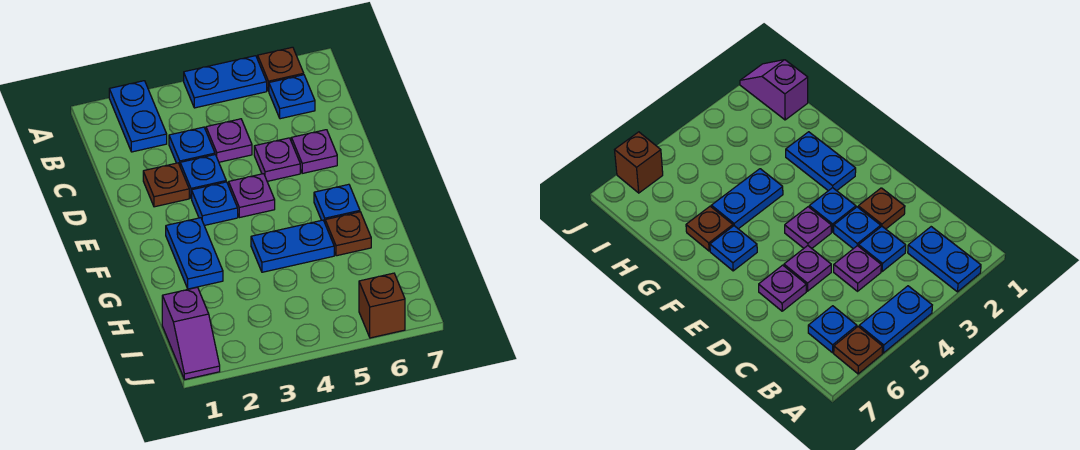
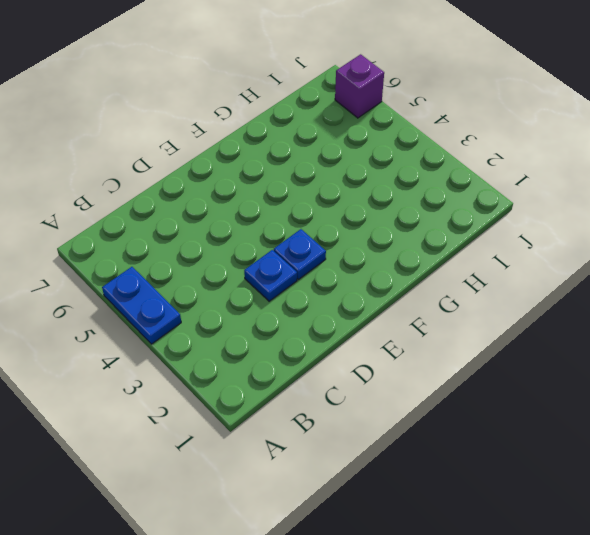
purple 1x1 brick [335,54,384,118] -> brown 1x1 brick [359,273,405,338]
none -> blue 1x2 plate [109,81,167,152]
none -> brown 1x1 plate [258,47,304,91]
none -> blue 1x1 plate [269,75,315,119]

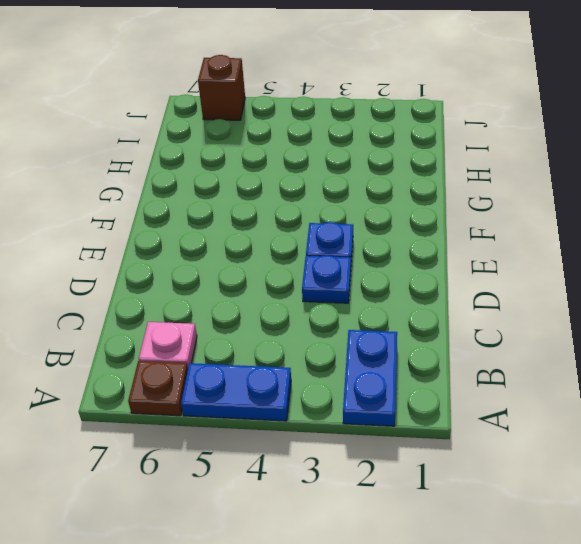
pink 1x1 plate [139,322,197,367] -> blue 1x1 plate [269,75,315,119]
none -> blue 1x1 plate [169,127,215,165]
none -> purple 1x1 plate [206,119,252,162]
none -> brown 1x1 plate [143,163,189,207]

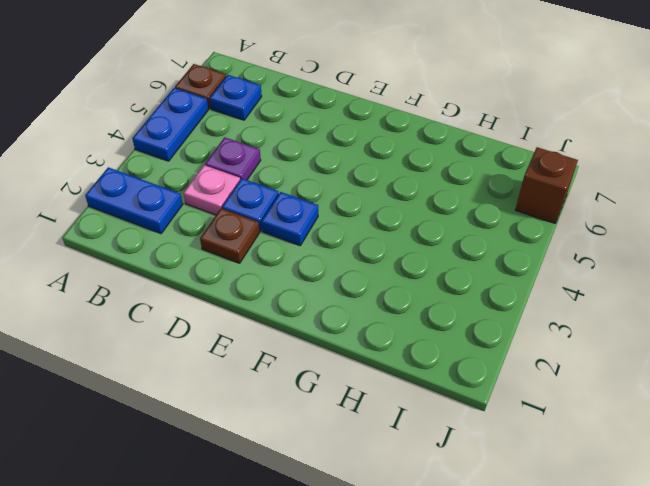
pink 1x1 plate [184,165,240,215] -> blue 1x1 plate [169,127,215,165]
none -> purple 1x1 plate [254,138,300,181]
none -> purple 1x1 plate [291,130,337,173]
none -> purple 1x1 plate [229,174,275,218]

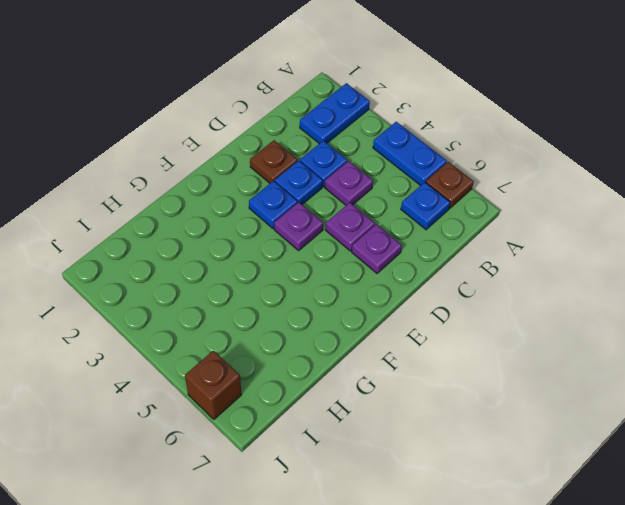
none -> blue 1x2 plate [166,218,223,289]
none -> blue 1x1 plate [314,184,360,222]
none -> blue 1x2 plate [251,220,334,272]

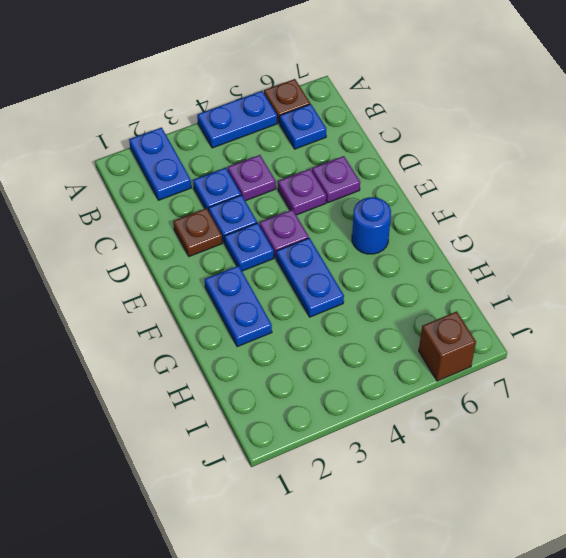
blue 1x2 plate [276,238,344,317] -> blue 1x2 plate turned to [251,220,334,272]
blue 1x1 round brick [352,197,391,254] -> blue 1x1 plate [314,184,360,222]
none -> brown 1x1 plate [325,212,371,256]
none -> purple 1x2 slope [162,287,220,379]

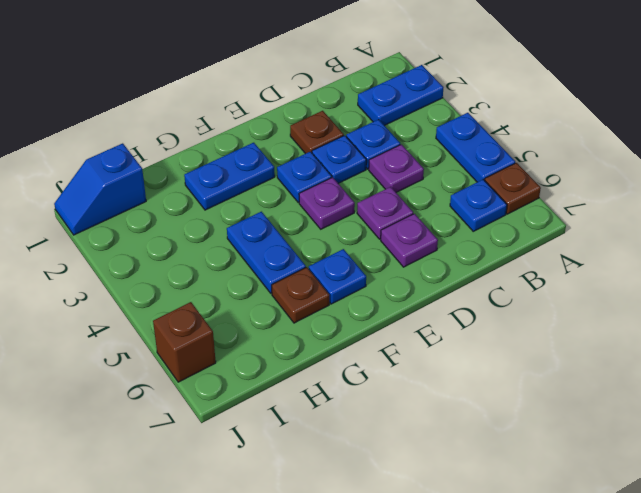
blue 1x2 slope [54,143,146,235] -> purple 1x2 slope [162,287,220,379]

